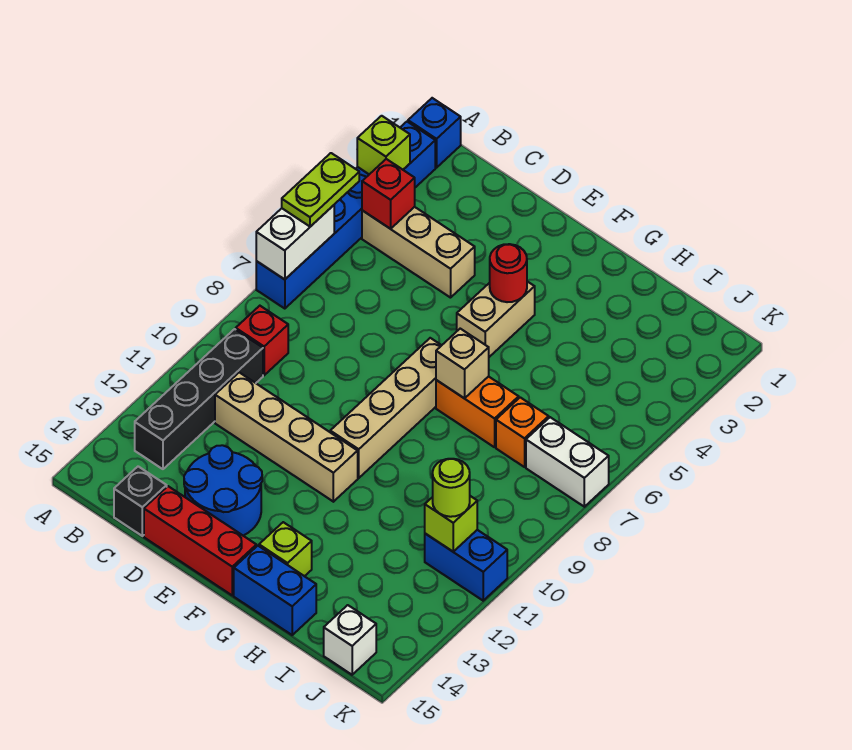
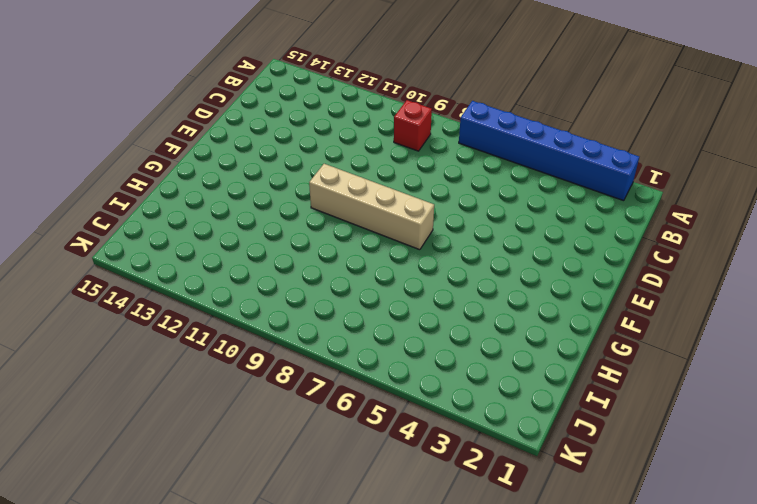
none -> blue 1x1 brick [408,98,461,168]
none -> tan 1x3 brick [362,207,475,298]
none -> black 1x4 brick [135,329,263,469]

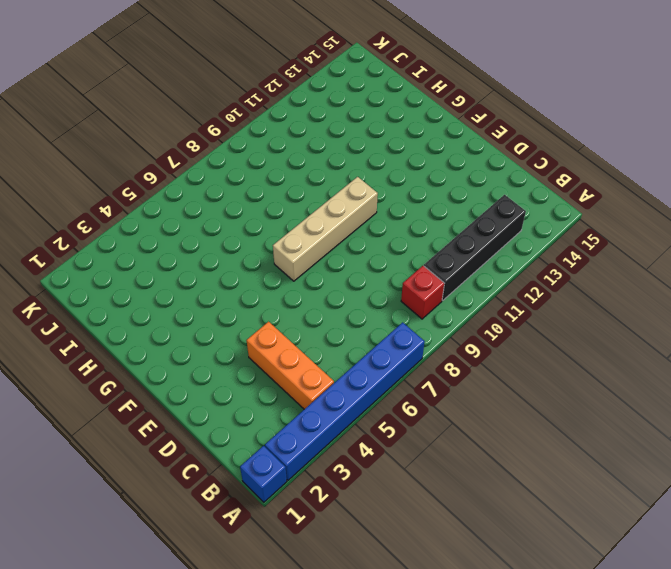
orange 1x3 brick [246,322,334,409] -> tan 1x3 brick [362,207,475,298]
none -> tan 1x4 brick [215,372,358,502]
none -> black 1x1 brick [114,466,167,536]
none -> blue 2x2 round brick [184,445,262,536]

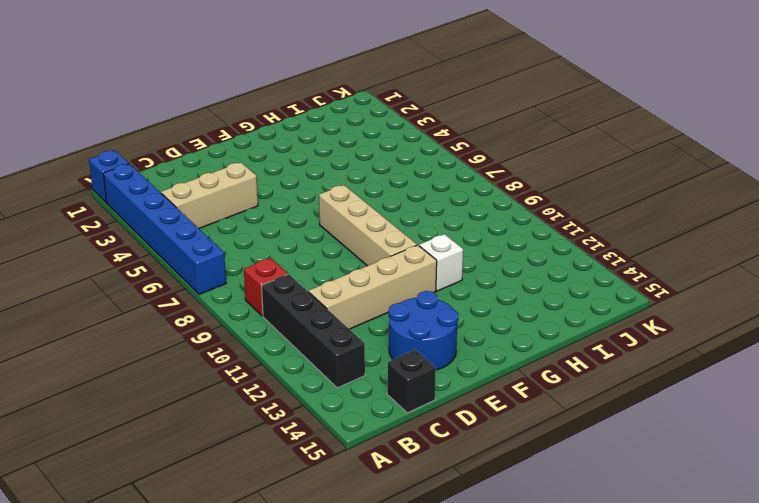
white 1x1 brick [419,234,463,291] -> white 1x1 brick moved to [324,605,376,675]
none -> red 1x3 brick [144,486,256,595]
none -> tan 1x2 brick [457,281,535,357]
none -> orange 1x2 brick [436,376,519,447]

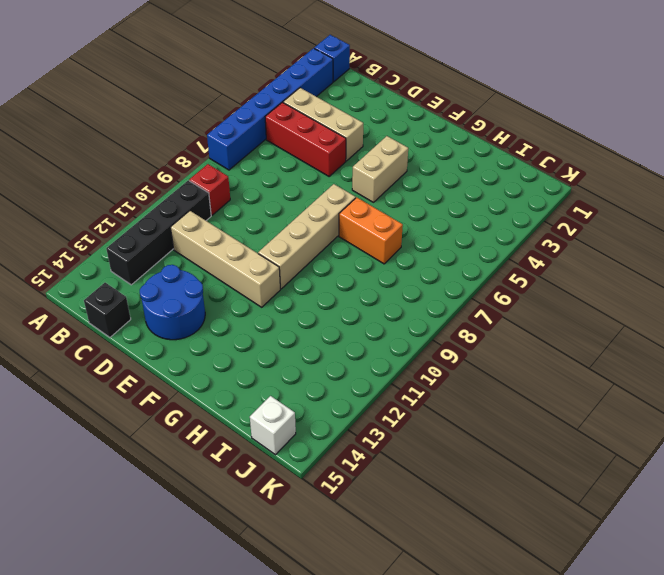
red 1x3 brick [265,102,346,176] -> red 1x3 brick moved to [144,486,256,595]
none -> lime 1x1 brick [259,522,312,576]
none -> blue 1x2 brick [234,546,316,635]
none -> orange 1x1 brick [496,397,549,467]

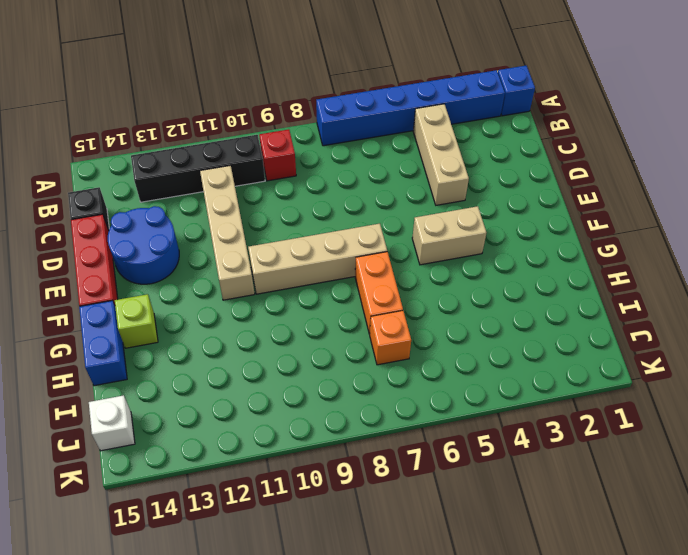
none -> white 1x2 brick [526,417,609,507]
none -> blue 1x2 brick [425,530,507,601]
none -> lime 1x1 brick [357,116,410,174]

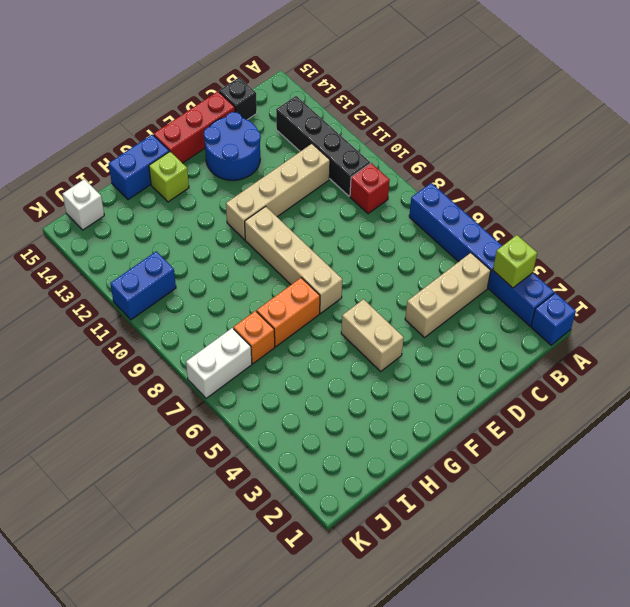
none -> white 1x2 brick [256,205,334,279]
none -> red 1x1 brick [362,159,415,229]
none -> red 1x1 round brick [490,244,527,302]

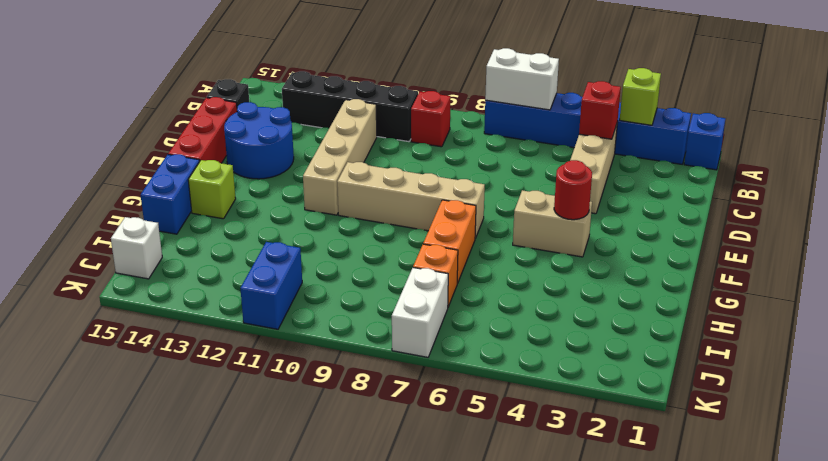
none -> tan 1x1 brick [436,329,489,398]
none -> lime 1x1 brick [425,496,477,551]
none -> lime 1x2 plate [282,153,359,227]

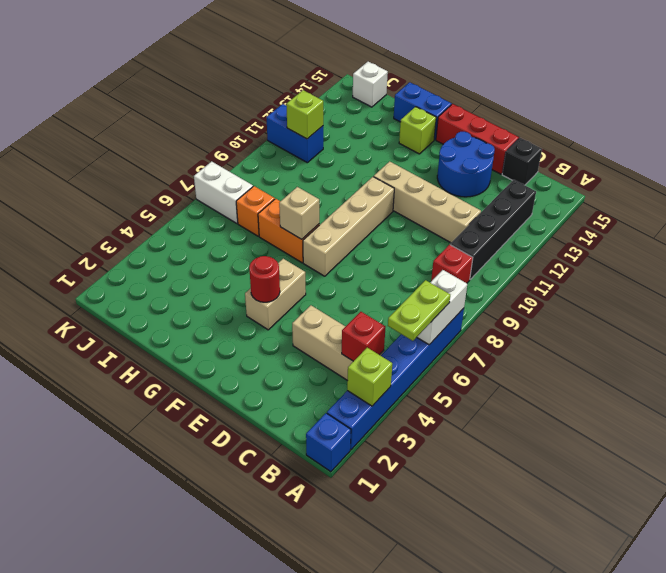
none -> lime 1x1 round brick [433,459,470,517]

